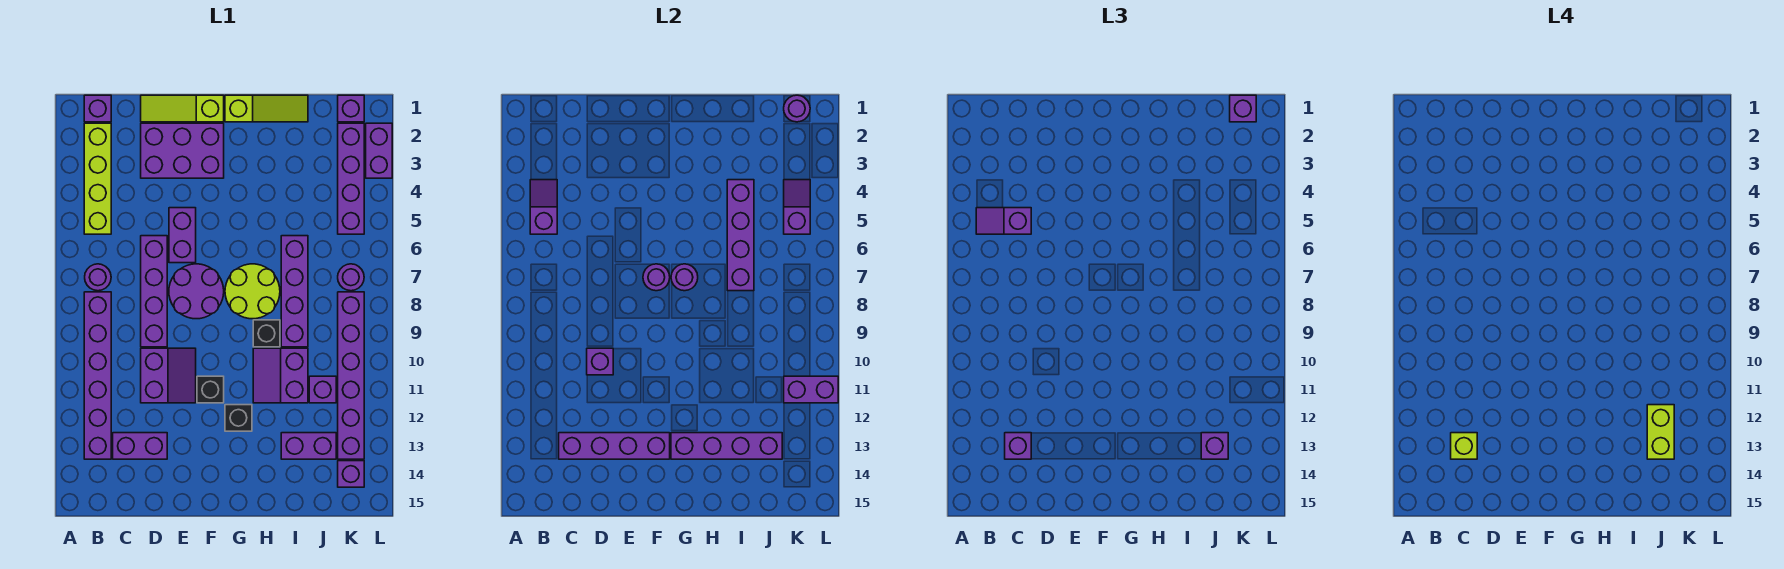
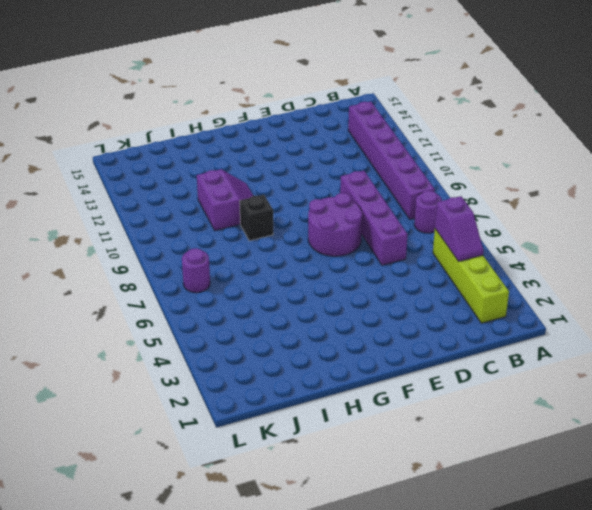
none -> purple 1x1 brick [84,95,111,122]
none -> purple 1x2 brick [113,433,167,459]
none -> lime 1x3 slope [141,95,224,122]
none -> purple 2x3 brick [141,123,224,178]

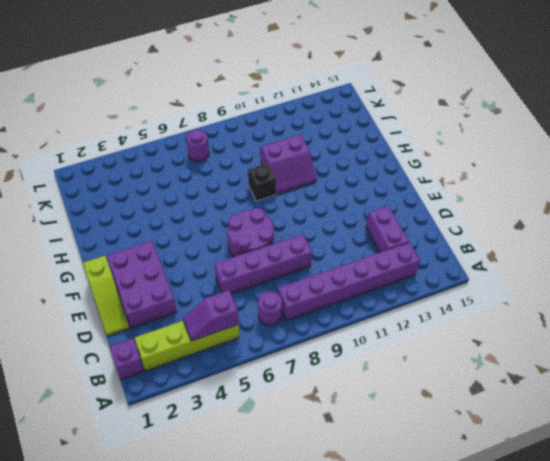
none -> purple 2x2 slope [141,348,196,403]
none -> purple 1x2 brick [169,208,196,263]
none -> black 1x1 brick [197,376,224,403]
none -> lime 1x3 slope [225,95,308,122]

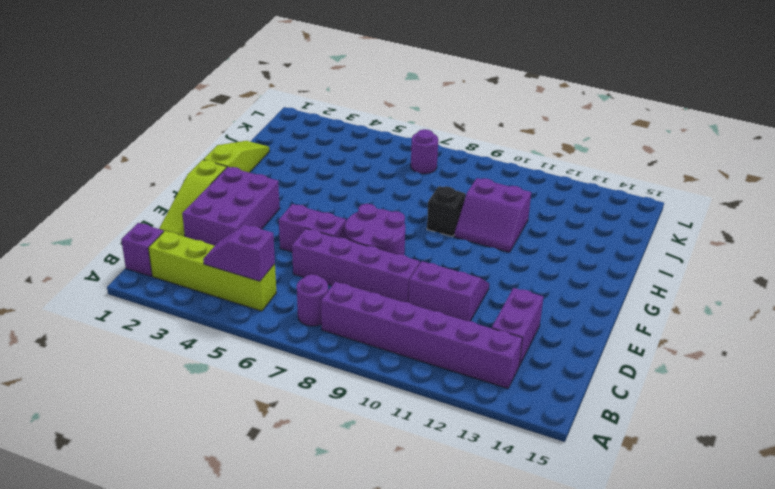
none -> black 1x1 brick [197,376,224,403]
none -> lime 2x2 round brick [225,264,280,319]
none -> black 1x1 brick [225,405,252,431]
none -> purple 1x4 brick [281,236,308,347]

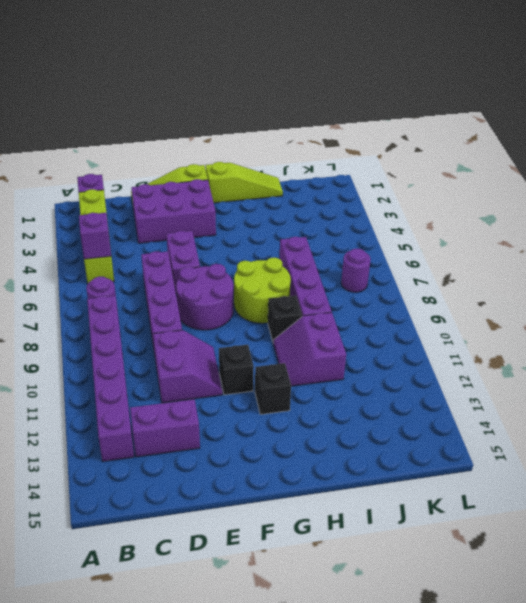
none -> purple 1x2 brick [281,433,336,459]
none -> purple 1x1 brick [309,376,336,403]
none -> purple 1x1 brick [338,95,364,122]
none -> purple 1x4 brick [338,123,364,234]

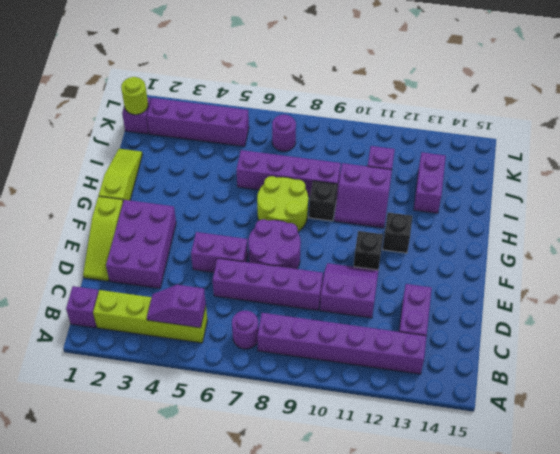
lime 1x1 round brick [121,77,148,115] -> purple 1x1 round brick [784,95,810,122]
none -> purple 1x6 brick [338,292,364,459]
none -> purple 1x1 brick [338,461,364,487]
none -> purple 1x2 brick [366,123,392,178]
none -> purple 1x4 brick [559,433,670,459]

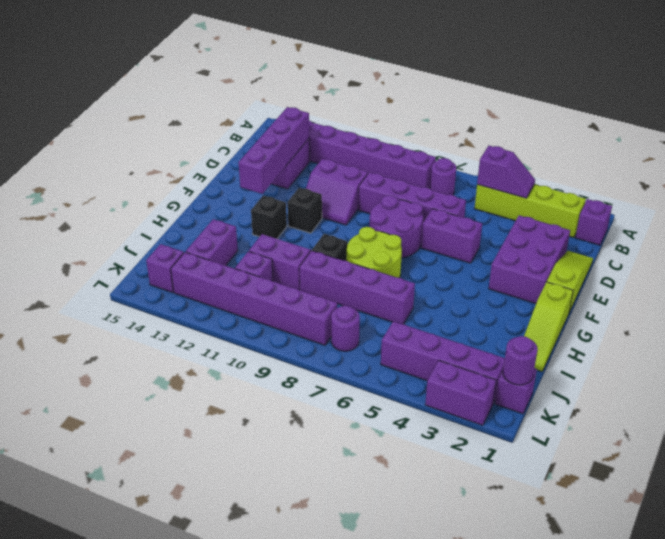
none -> purple 1x1 brick [587,348,613,375]
none -> purple 1x1 round brick [643,264,670,291]
none -> purple 1x1 round brick [671,264,698,291]
none -> purple 1x4 brick [671,433,782,459]

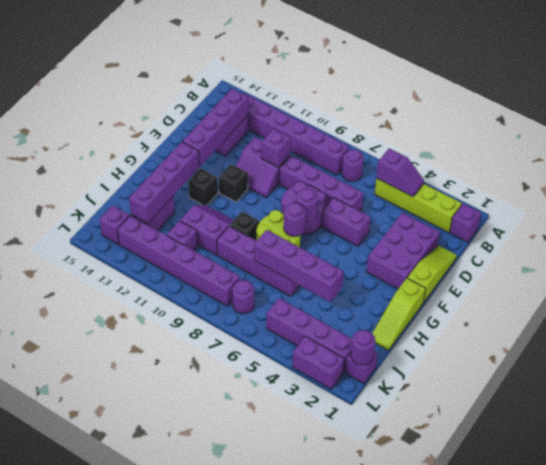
none -> purple 1x2 slope [784,180,810,234]
none -> purple 1x2 brick [784,376,838,403]
none -> purple 1x2 slope [976,208,1031,234]
none -> purple 1x1 brick [1005,433,1031,459]

